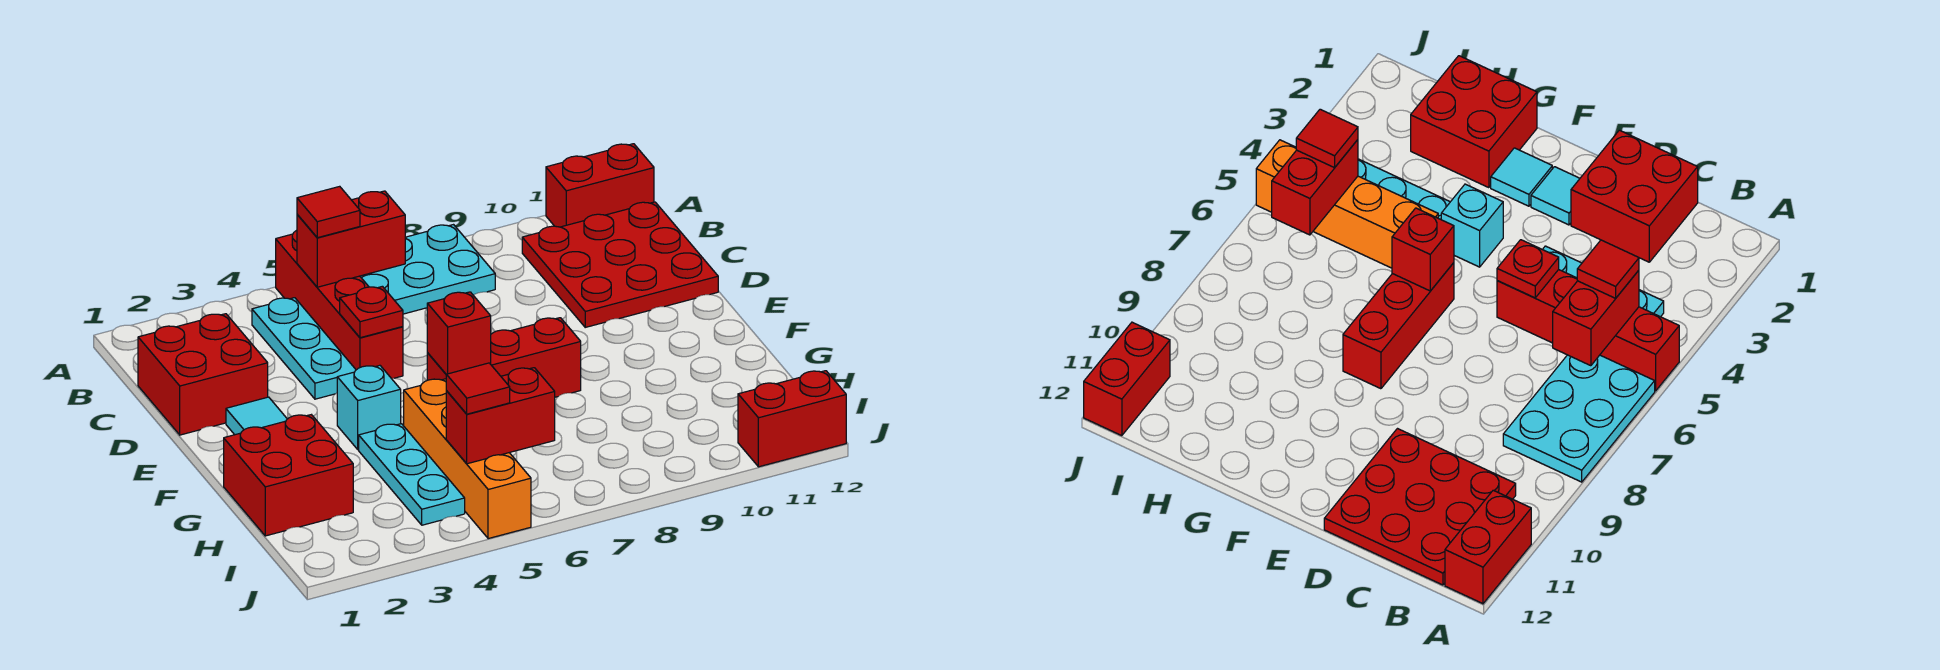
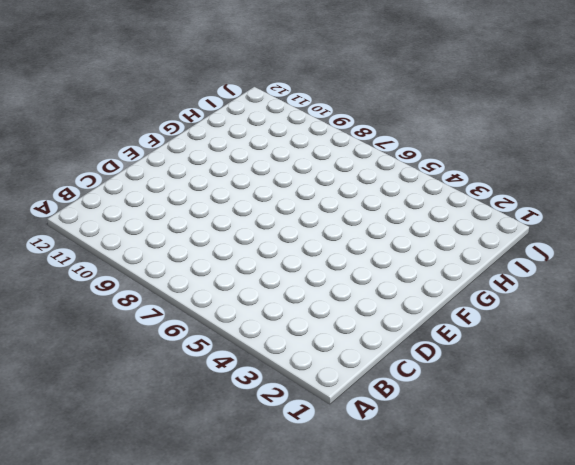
none -> red 1x4 brick [276,230,403,378]
none -> cyan 2x3 plate [360,225,495,314]
none -> red 1x2 brick [546,144,654,227]

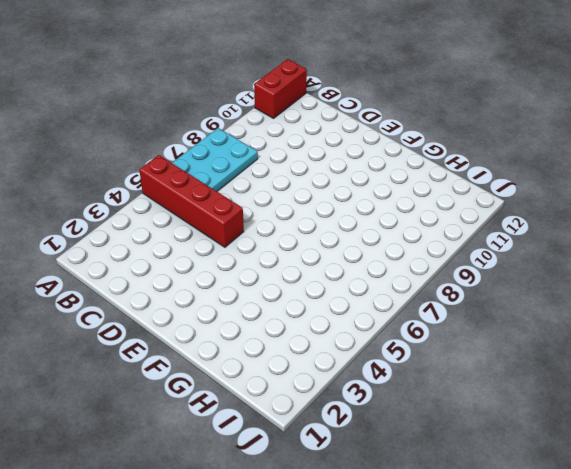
none -> cyan 1x3 plate [252,298,356,399]
none -> red 3x3 plate [522,202,718,327]
none -> red 2x2 brick [138,314,268,435]

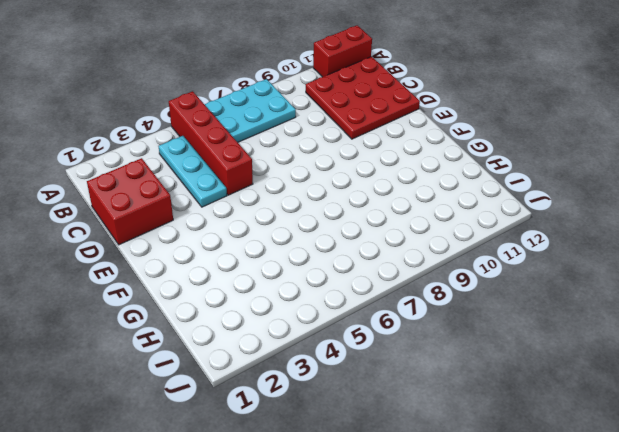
none -> cyan 1x1 tile [226,397,287,435]
none -> cyan 1x1 tile [1491,148,1552,206]
none -> cyan 1x1 brick [337,365,401,450]

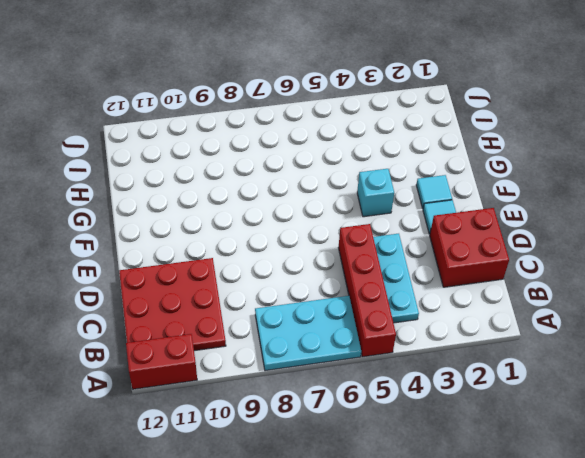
none -> red 1x3 brick [427,318,581,397]
none -> red 2x2 brick [224,415,353,536]
none -> cyan 1x3 plate [359,424,465,525]

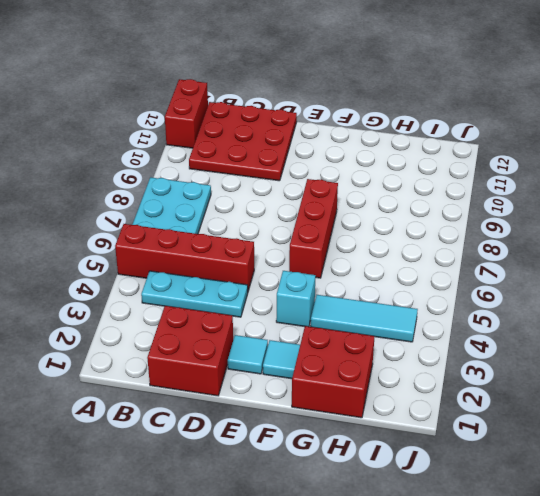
cyan 1x3 tile [311,295,418,342] -> cyan 1x3 plate [359,424,465,525]
none -> orange 1x4 brick [404,379,531,539]
none -> red 1x2 brick [738,371,846,467]
none -> red 1x2 brick [297,191,405,287]

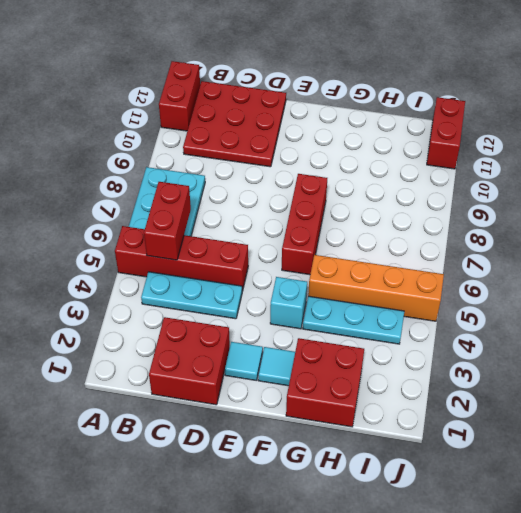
none -> red 1x1 plate [340,286,403,338]
none -> red 1x1 brick [427,292,491,374]
none -> red 1x2 brick [446,368,555,464]

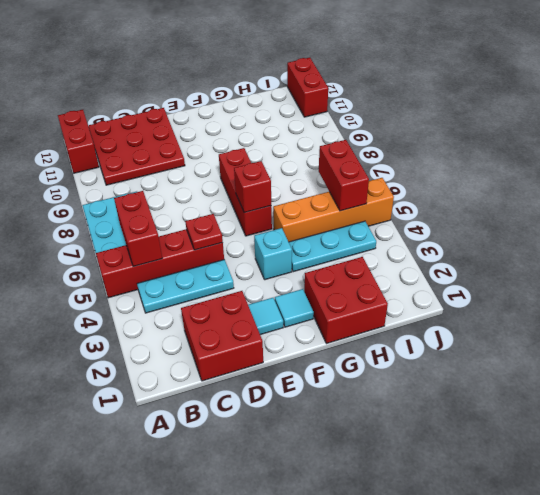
none -> red 1x1 tile [297,186,360,238]
none -> red 1x1 tile [446,363,510,414]

